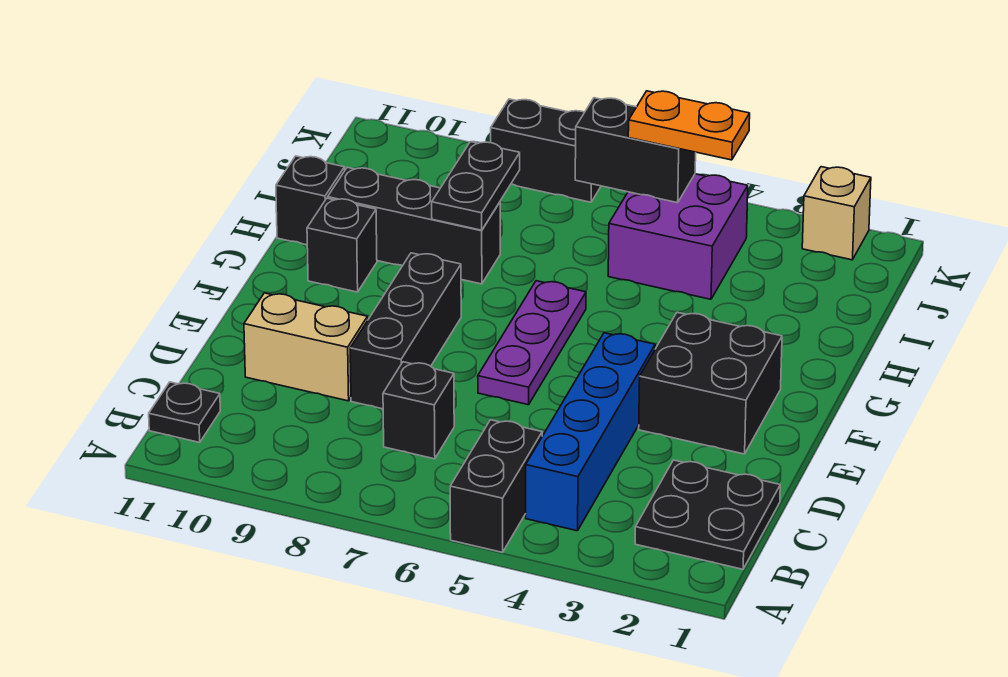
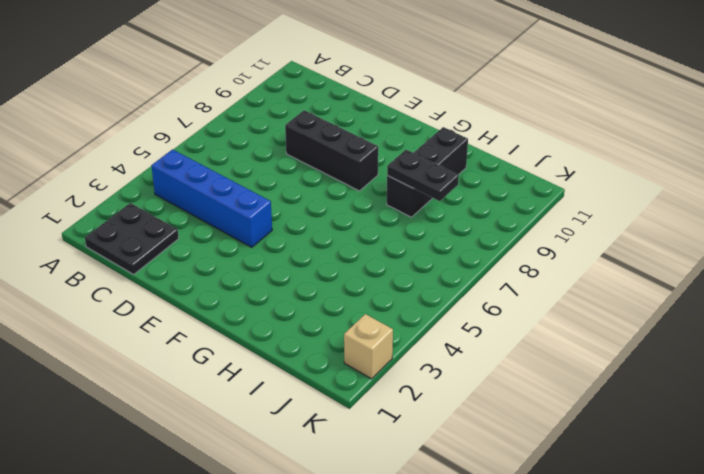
none -> black 1x2 brick [450,420,542,552]
none -> black 1x1 plate [149,382,220,442]
none -> black 1x1 brick [383,362,454,459]

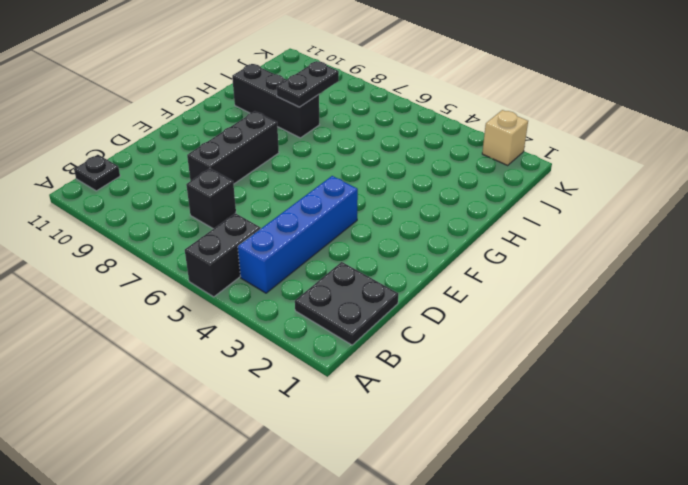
none -> tan 1x2 brick [244,293,368,401]
none -> black 2x2 brick [639,312,782,454]
none -> purple 1x3 plate [478,281,586,405]

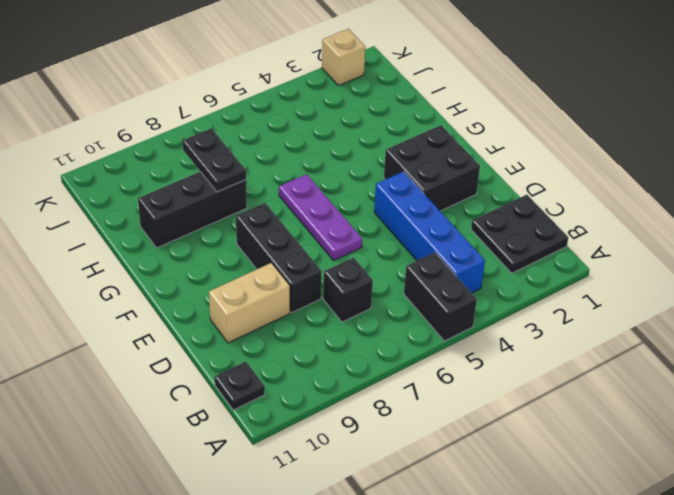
none -> black 1x1 brick [307,198,377,292]
none -> black 1x1 brick [276,156,345,245]
none -> purple 2x2 brick [608,174,748,299]

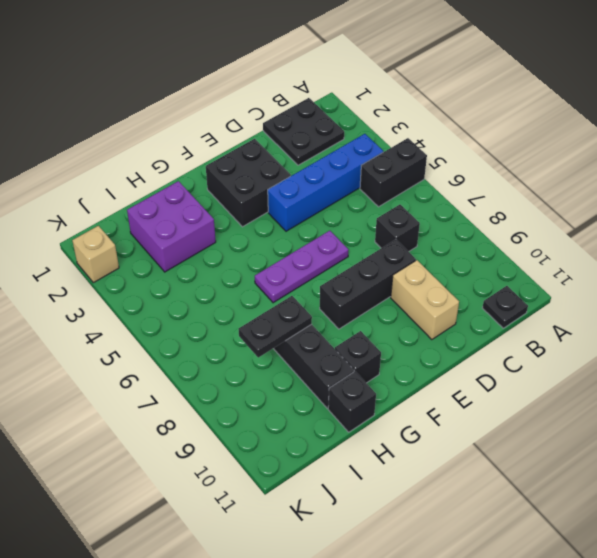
purple 2x2 brick [127,181,216,272] -> purple 2x2 brick moved to [608,174,748,299]
none -> black 1x2 brick [491,99,601,202]
none -> black 1x2 brick [575,98,696,203]
none -> orange 1x2 plate [628,91,750,160]

